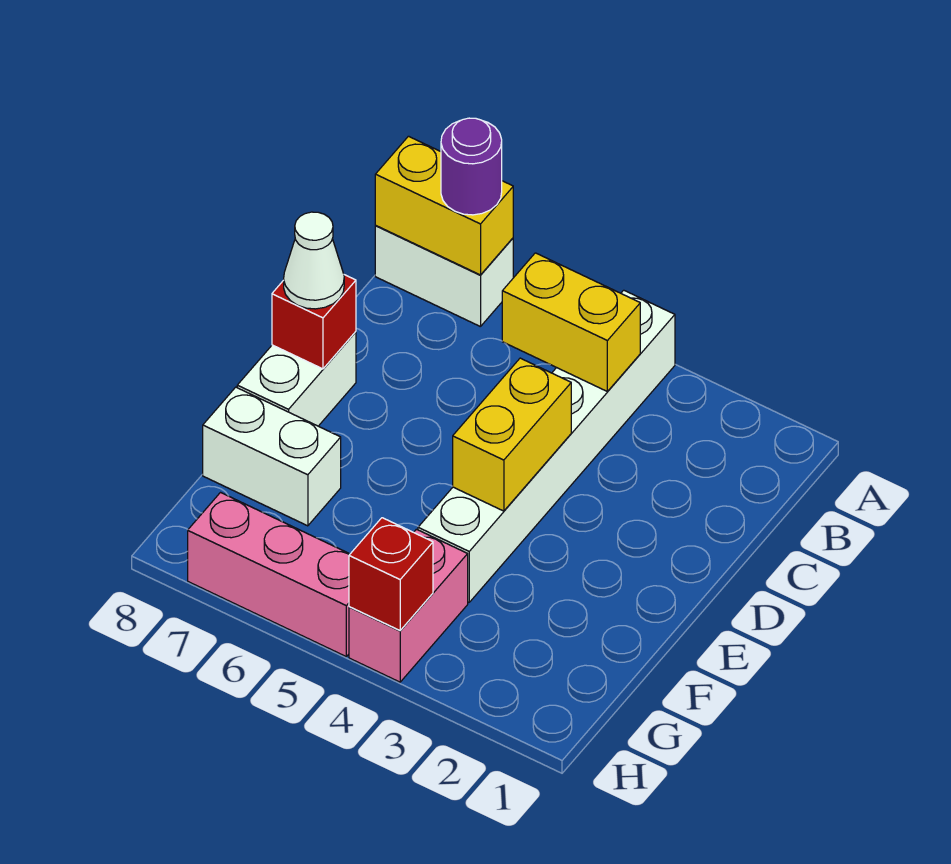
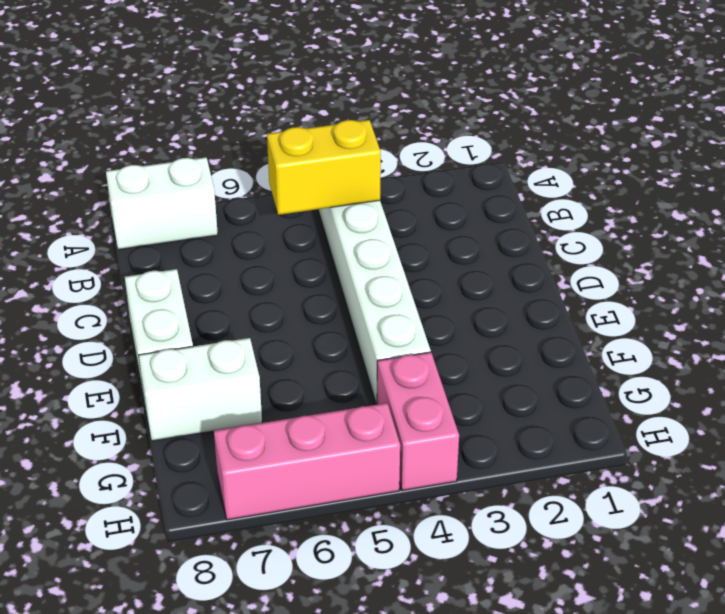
none -> yellow 1x2 brick [375,136,513,275]
none -> yellow 1x2 brick [453,358,571,511]
none -> red 1x1 brick [272,275,356,369]

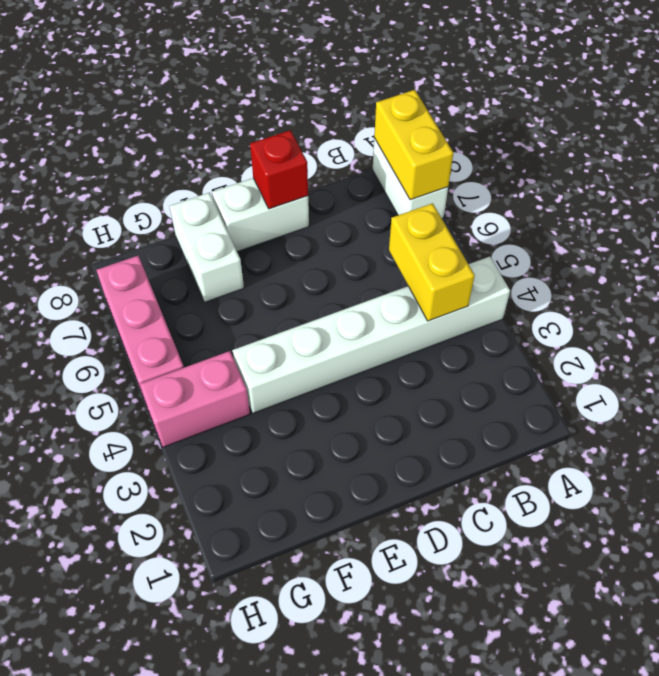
none -> yellow 1x2 brick [453,358,571,511]
none -> red 1x1 brick [349,518,433,630]
none -> purple 1x1 round brick [441,118,502,215]

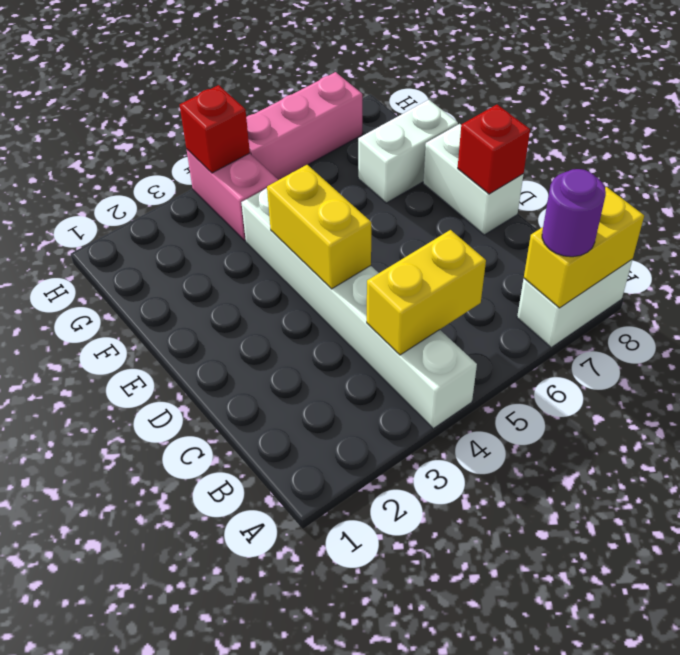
none -> white 1x1 cone [284,212,344,309]

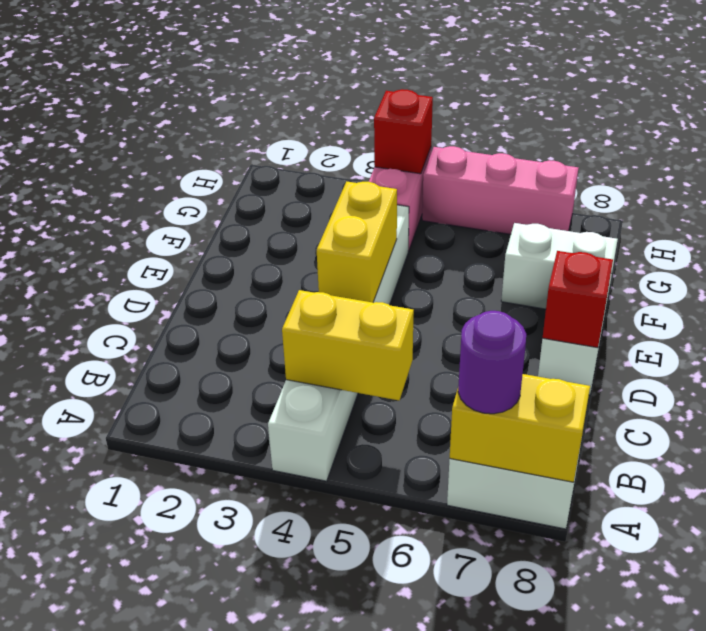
none -> white 1x1 cone [284,212,344,309]

